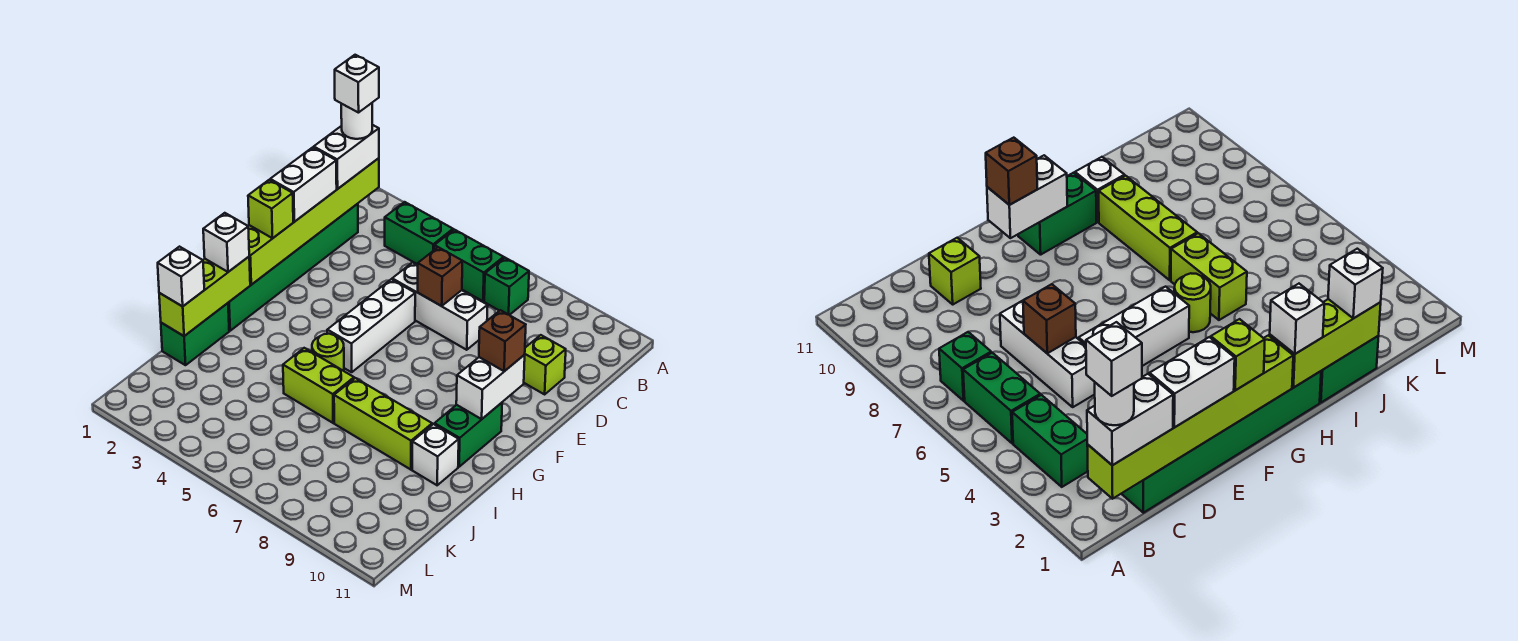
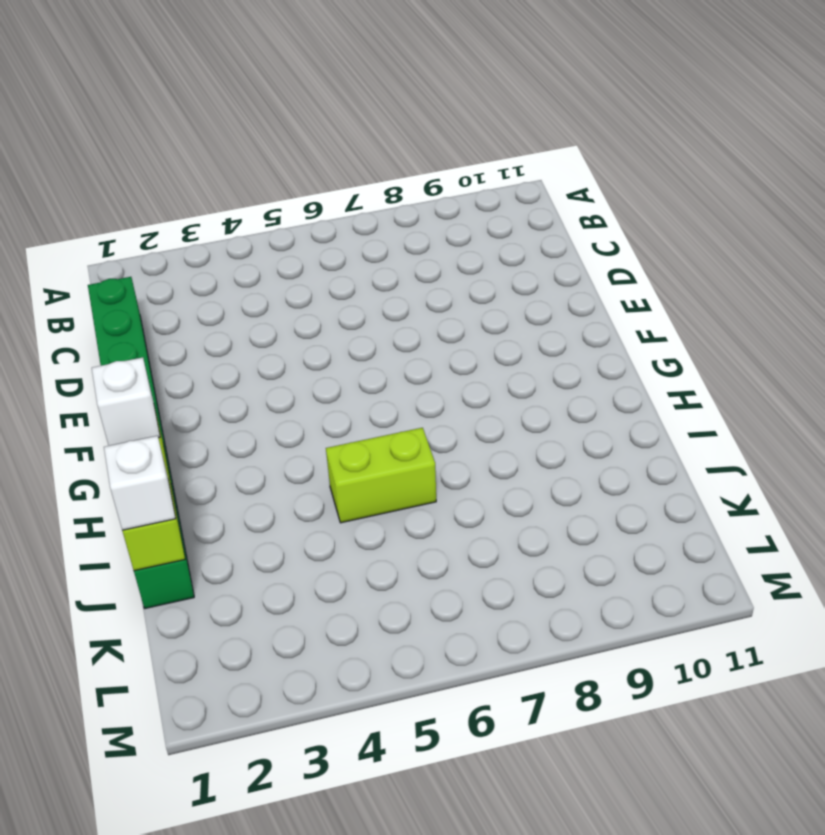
none -> green 1x2 brick [385,202,453,264]
none -> green 1x2 brick [434,230,504,301]
none -> green 1x1 brick [484,258,529,315]

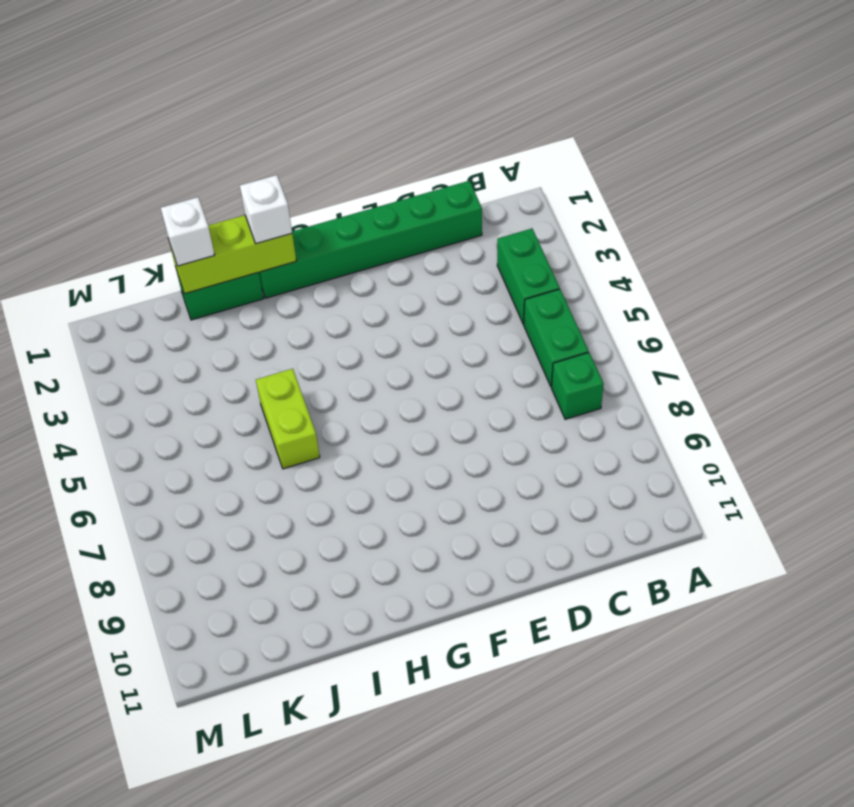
none -> white 1x3 brick [392,263,488,350]
none -> lime 1x1 brick [524,335,566,394]
none -> white 1x3 brick [327,279,415,372]

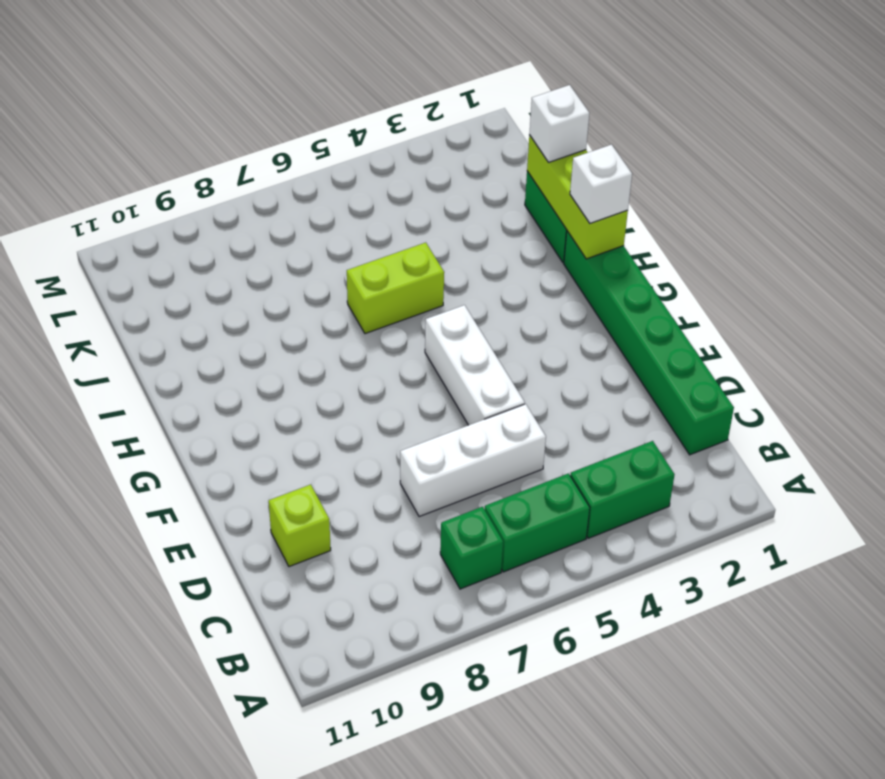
none -> green 1x2 brick [435,403,502,467]
none -> lime 1x1 round brick [312,334,344,371]
none -> lime 1x3 brick [334,378,432,470]

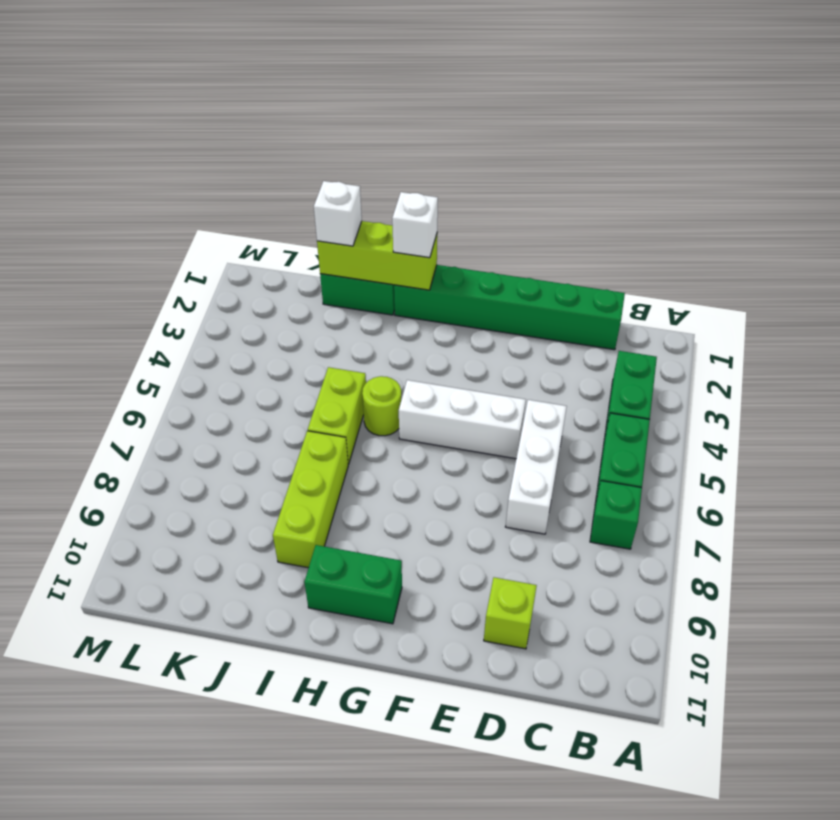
none -> white 1x1 brick [412,424,459,485]
none -> lime 1x6 brick [248,158,379,285]
none -> brown 1x1 brick [418,247,462,306]

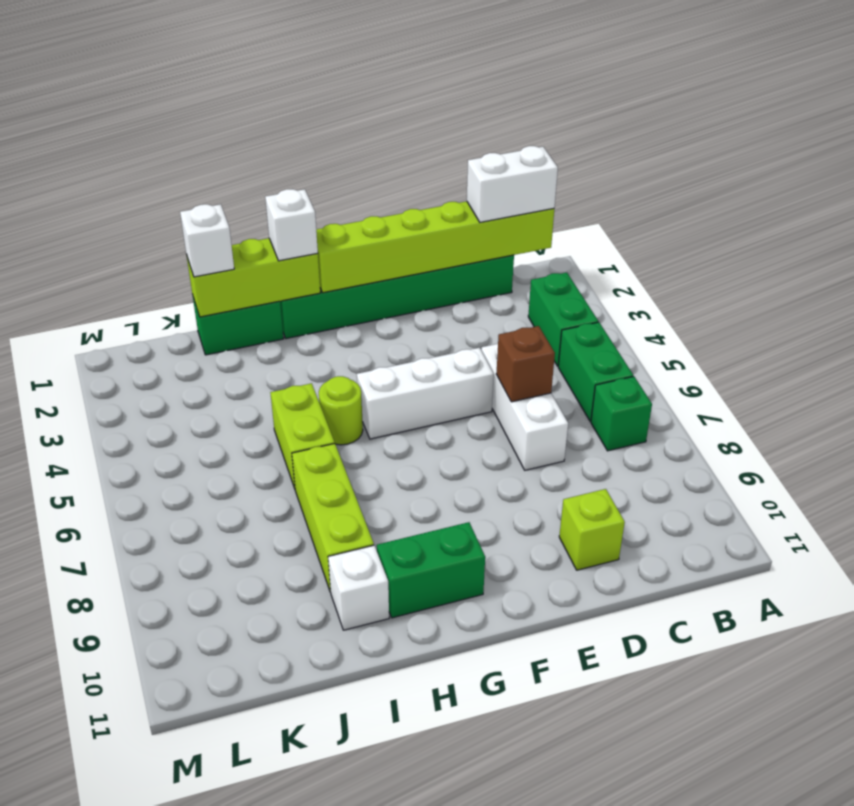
none -> white 1x2 brick [456,355,525,419]
none -> white 1x2 brick [270,147,337,222]
none -> lime 1x1 brick [248,180,293,238]

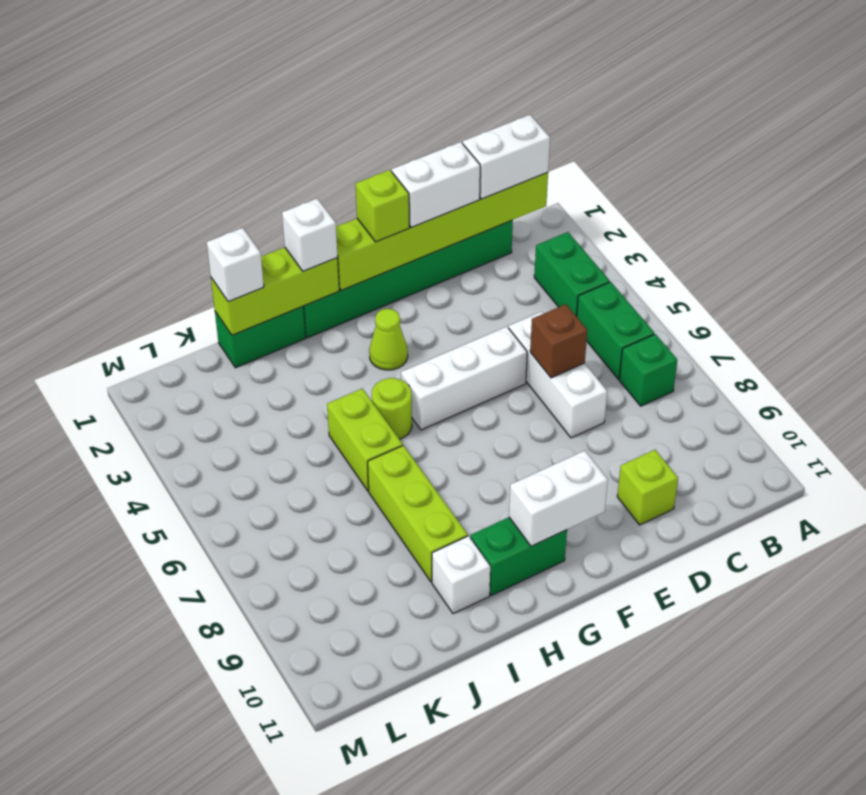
lime 1x1 cone [369,309,408,370] -> none
none -> brown 1x1 brick [479,310,526,371]
none -> white 1x1 round brick [341,103,372,139]
none -> white 1x1 brick [335,55,379,113]

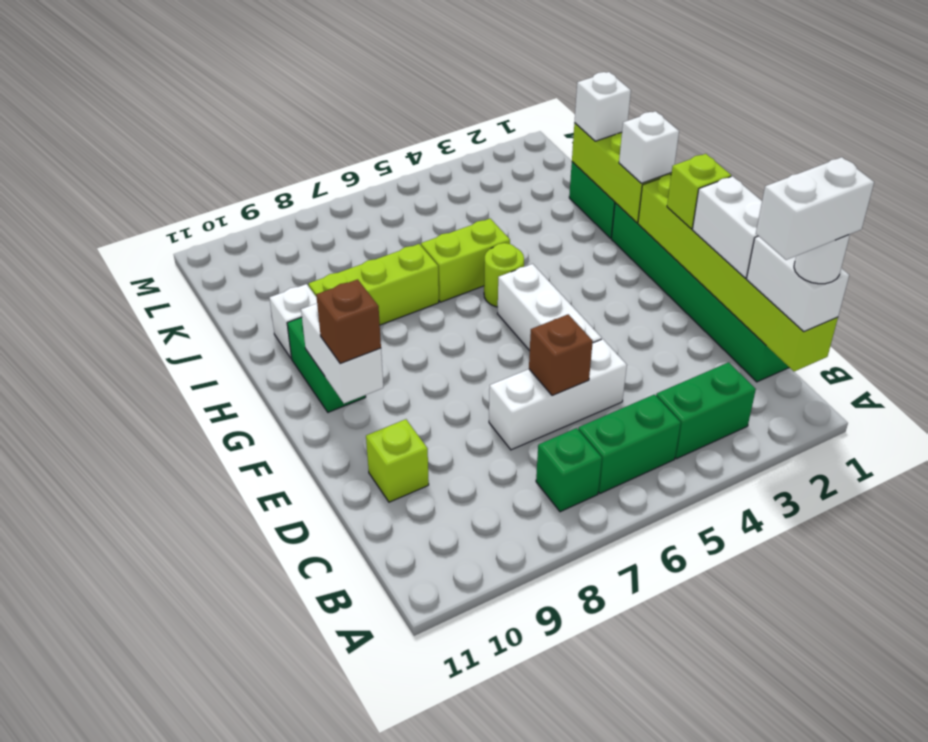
white 1x2 brick [756,157,874,260] -> white 1x1 brick [335,55,379,113]

